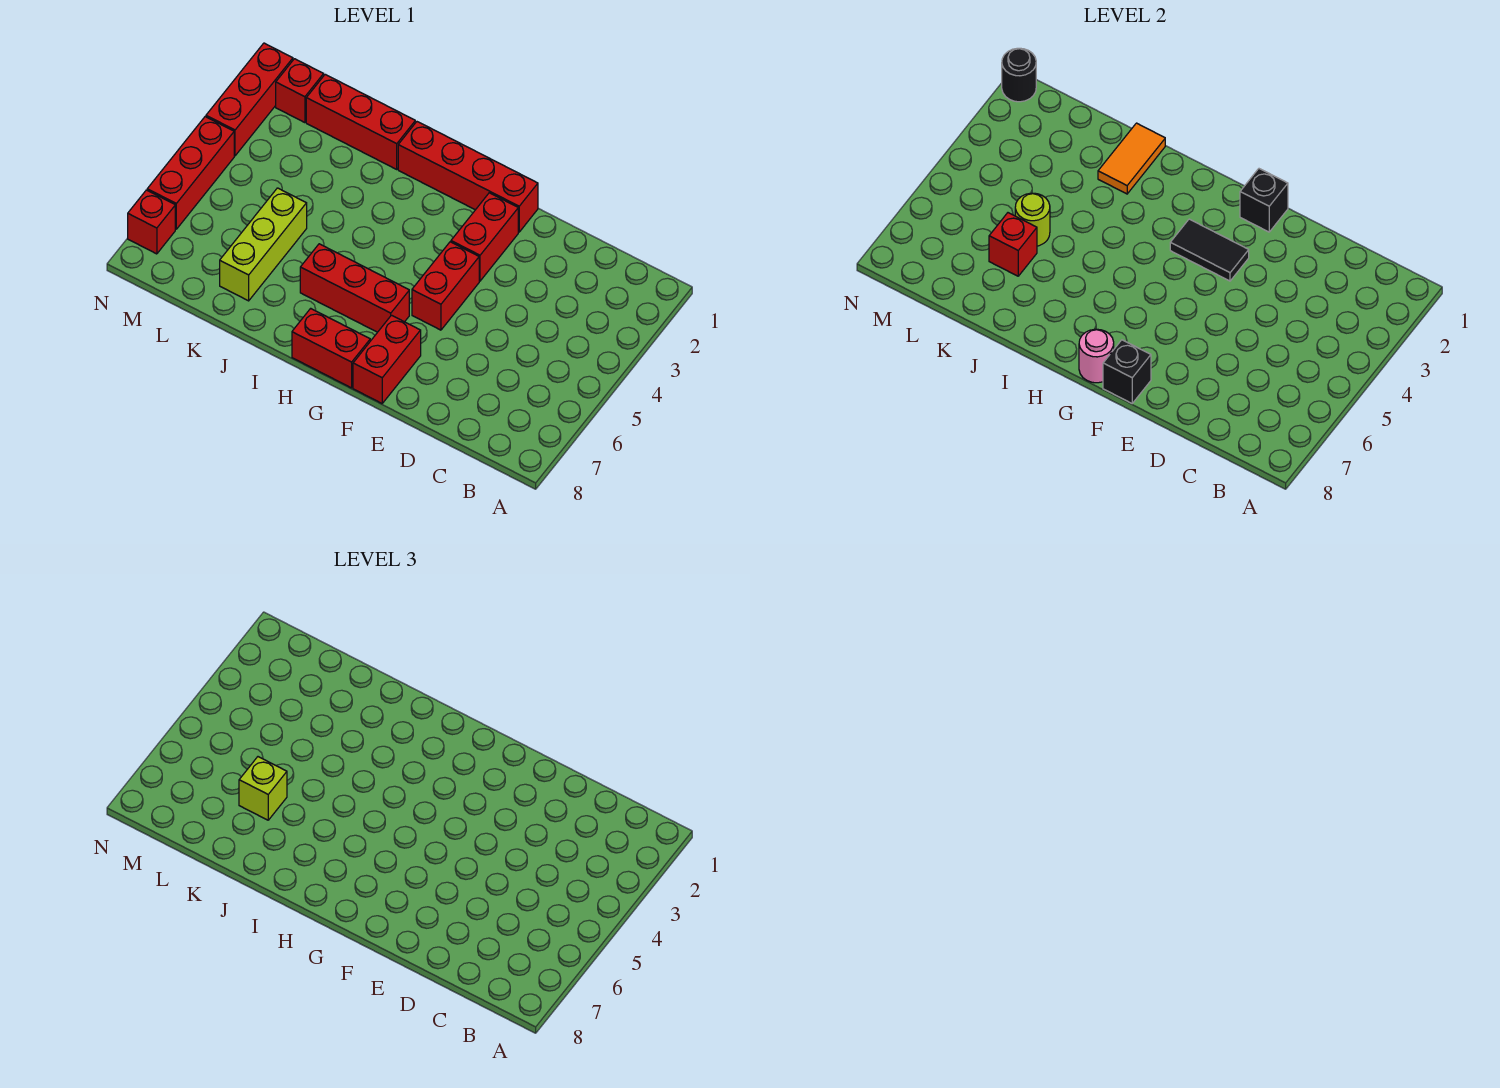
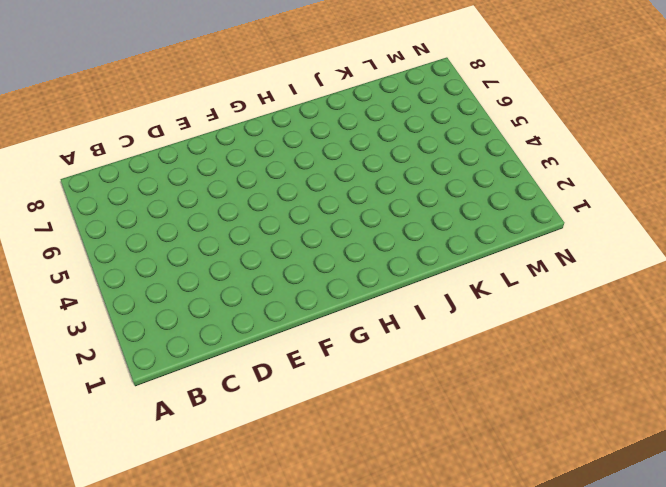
none -> red 1x4 brick [398,122,538,232]
none -> red 1x2 brick [451,193,518,281]
none -> red 1x2 brick [412,242,479,330]

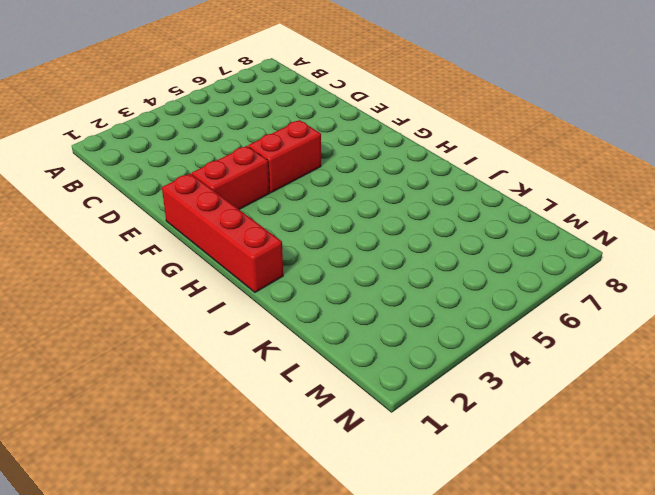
none -> red 1x2 brick [353,315,421,403]
none -> red 1x3 brick [300,244,409,332]
none -> red 1x2 brick [292,308,370,388]

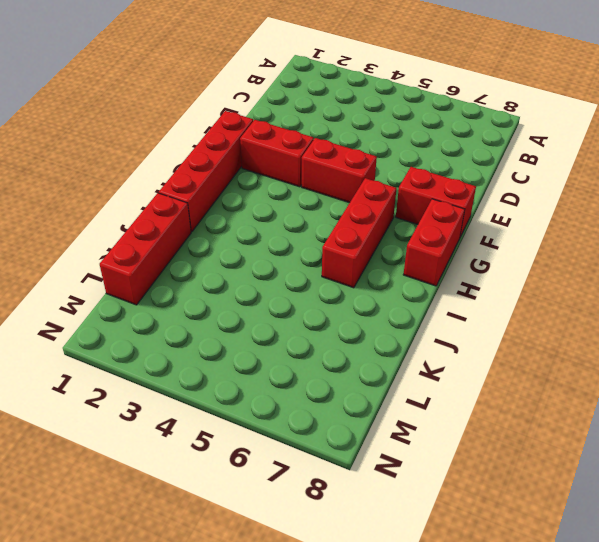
none -> lime 1x3 brick [220,188,307,301]
none -> red 1x1 brick [276,59,324,123]
none -> red 1x3 brick [206,43,293,156]

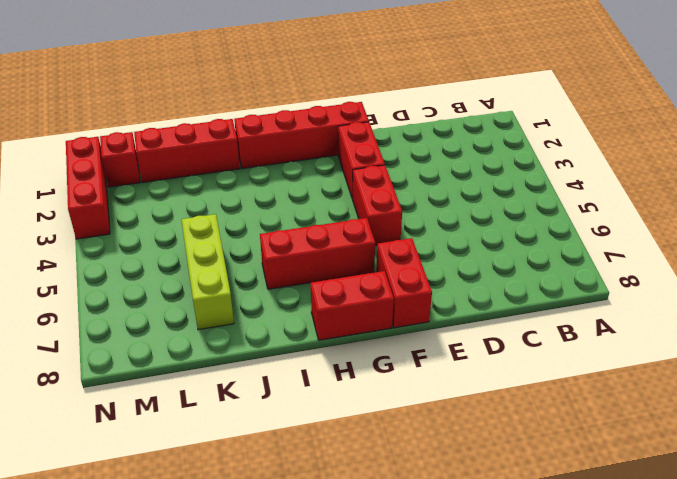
none -> red 1x3 brick [147,117,234,229]
none -> red 1x1 brick [128,190,175,254]
none -> black 1x1 brick [1240,169,1288,232]

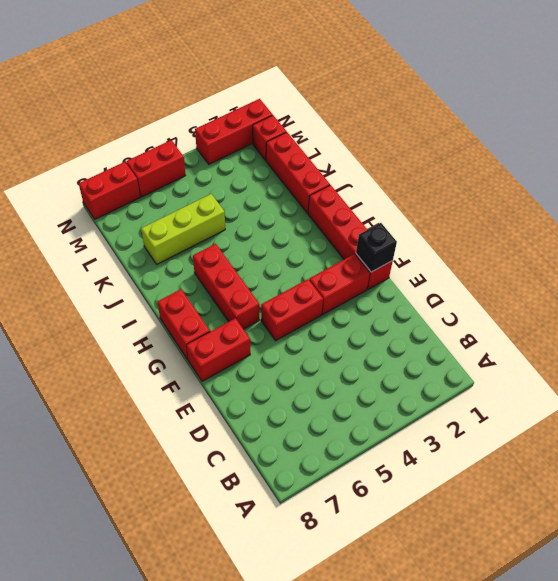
red 1x2 brick [126,140,185,197] -> red 1x3 brick [147,117,234,229]
red 1x2 brick [79,162,140,219] -> red 1x1 brick [128,190,175,254]
none -> black 1x2 tile [1170,219,1249,281]
none -> black 1x1 brick [1103,340,1151,403]
none -> pink 1x1 round brick [1079,329,1114,383]

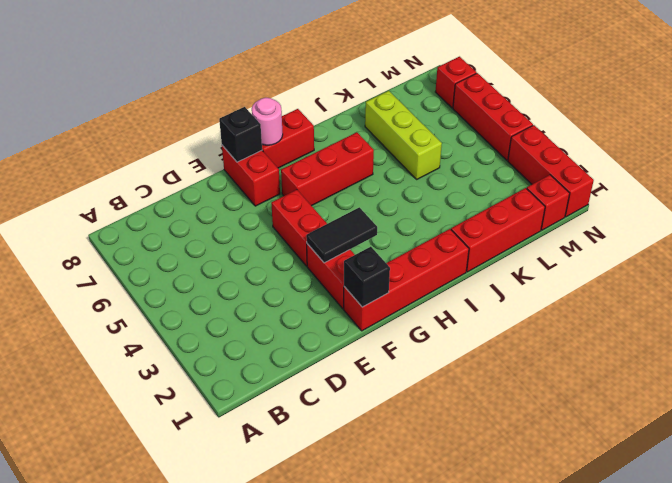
none -> orange 1x2 tile [1098,123,1165,194]
none -> lime 1x1 round brick [1015,193,1050,246]
none -> red 1x1 brick [989,213,1037,276]

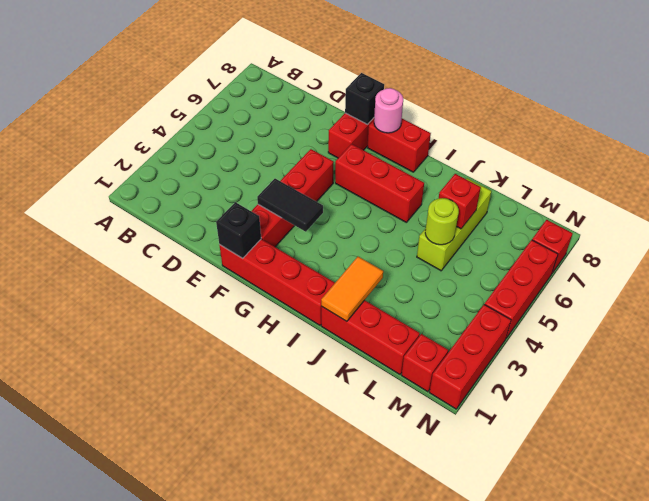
none -> black 1x1 round brick [1002,48,1036,102]
none -> lime 1x1 brick [239,757,287,820]

